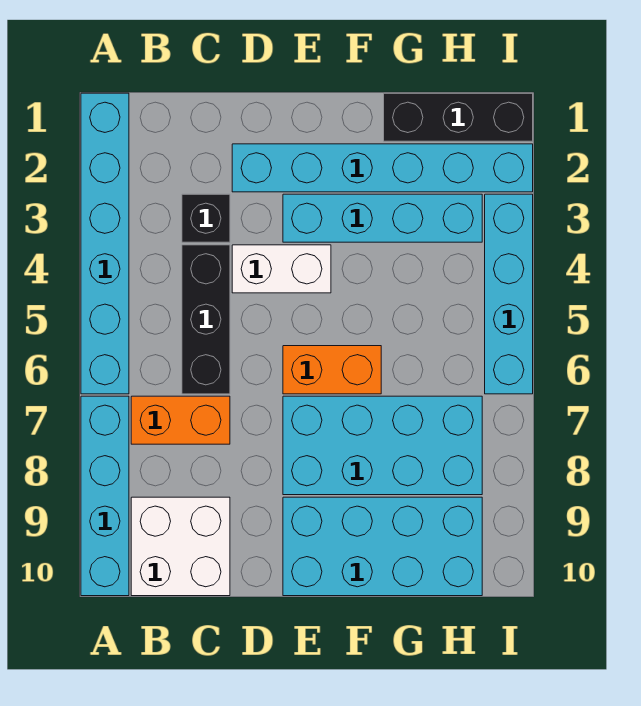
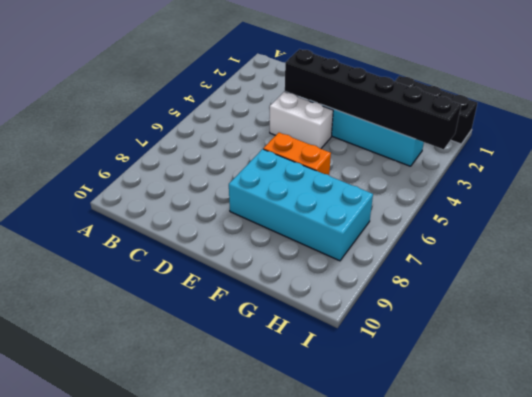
black 1x6 brick [285,49,461,149] -> none
none -> cyan 1x6 brick [81,93,129,394]
none -> cyan 1x4 brick [81,396,129,596]
none -> orange 1x2 brick [131,396,230,444]

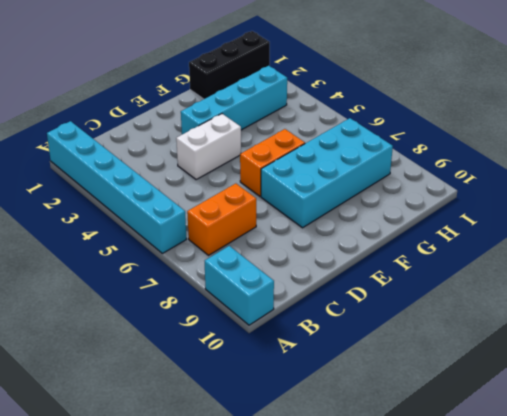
cyan 1x2 brick [205,246,274,325] -> cyan 1x4 brick [81,396,129,596]
none -> white 2x2 brick [131,497,230,596]
none -> black 1x1 brick [182,194,230,242]
none -> black 1x3 brick [182,245,230,394]

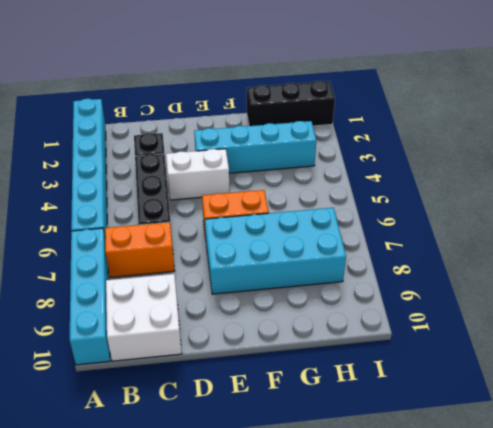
none -> cyan 1x6 brick [232,144,533,192]
none -> cyan 2x4 brick [283,497,482,596]
none -> cyan 1x4 brick [485,194,533,394]

